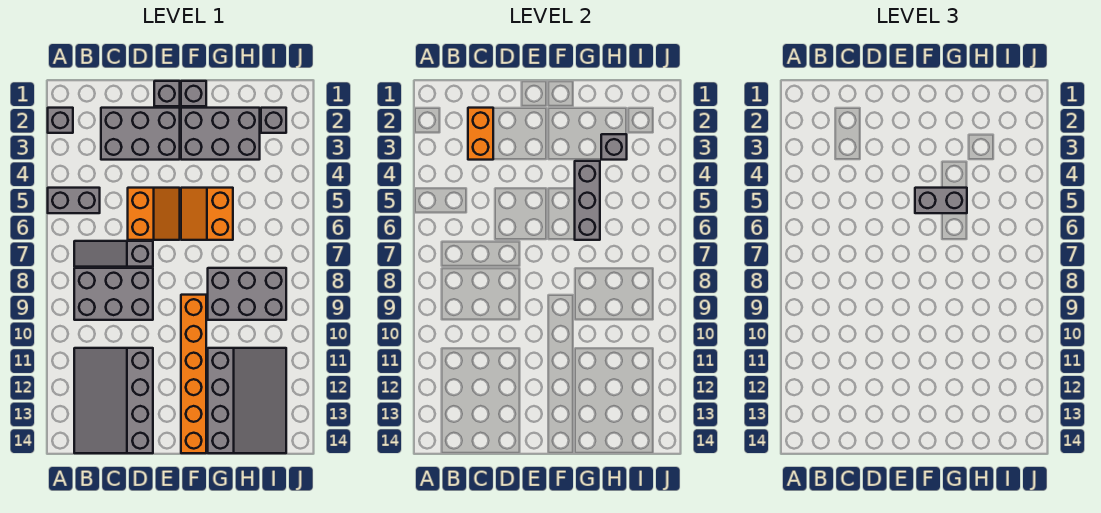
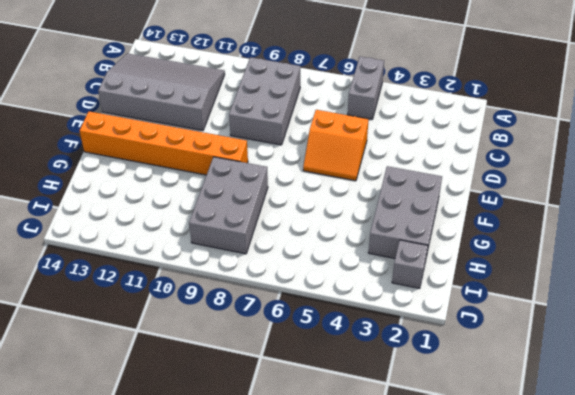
none -> grey 1x1 brick [48,108,73,133]
none -> grey 1x3 slope [74,241,153,267]
none -> grey 2x3 brick [101,108,180,160]

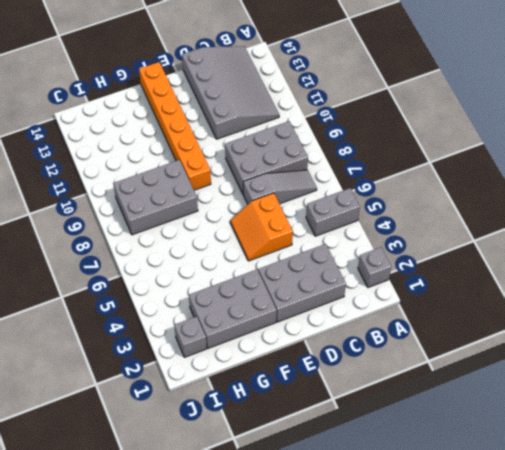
none -> grey 1x1 brick [154,81,180,106]
none -> grey 1x1 brick [181,81,206,106]
none -> orange 2x2 slope [181,188,233,240]

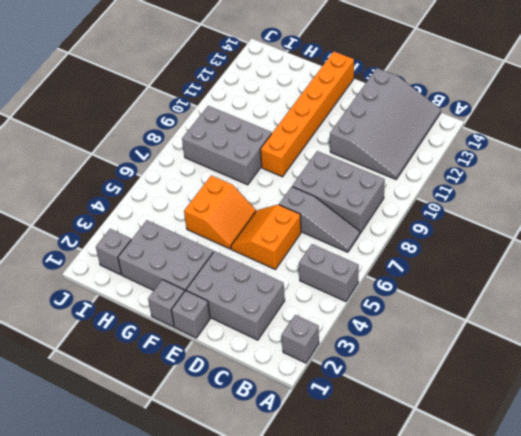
none -> grey 3x4 slope [208,348,286,453]
none -> orange 1x2 brick [468,108,493,160]
none -> grey 1x3 brick [575,161,600,240]

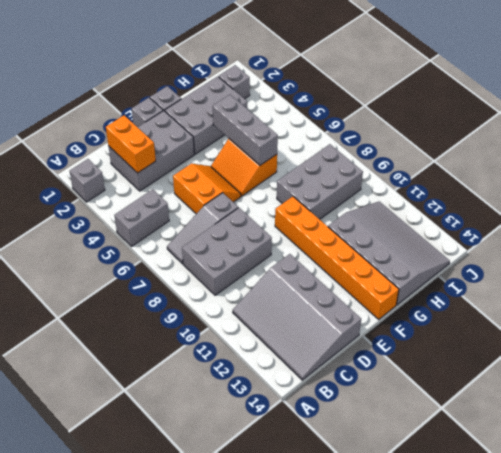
none -> grey 1x1 brick [601,134,627,160]
none -> grey 1x2 brick [915,188,967,213]

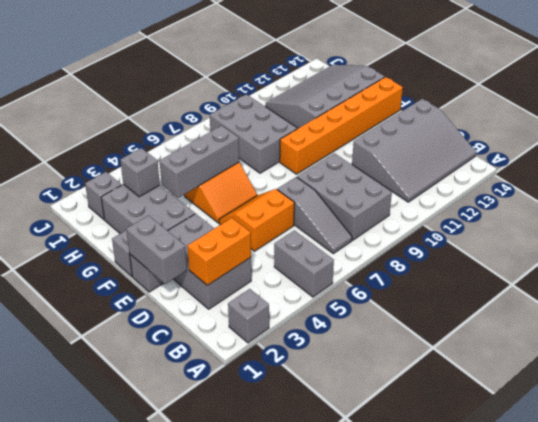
grey 1x2 brick [126,215,187,284] -> grey 1x2 brick moved to [915,188,967,213]

